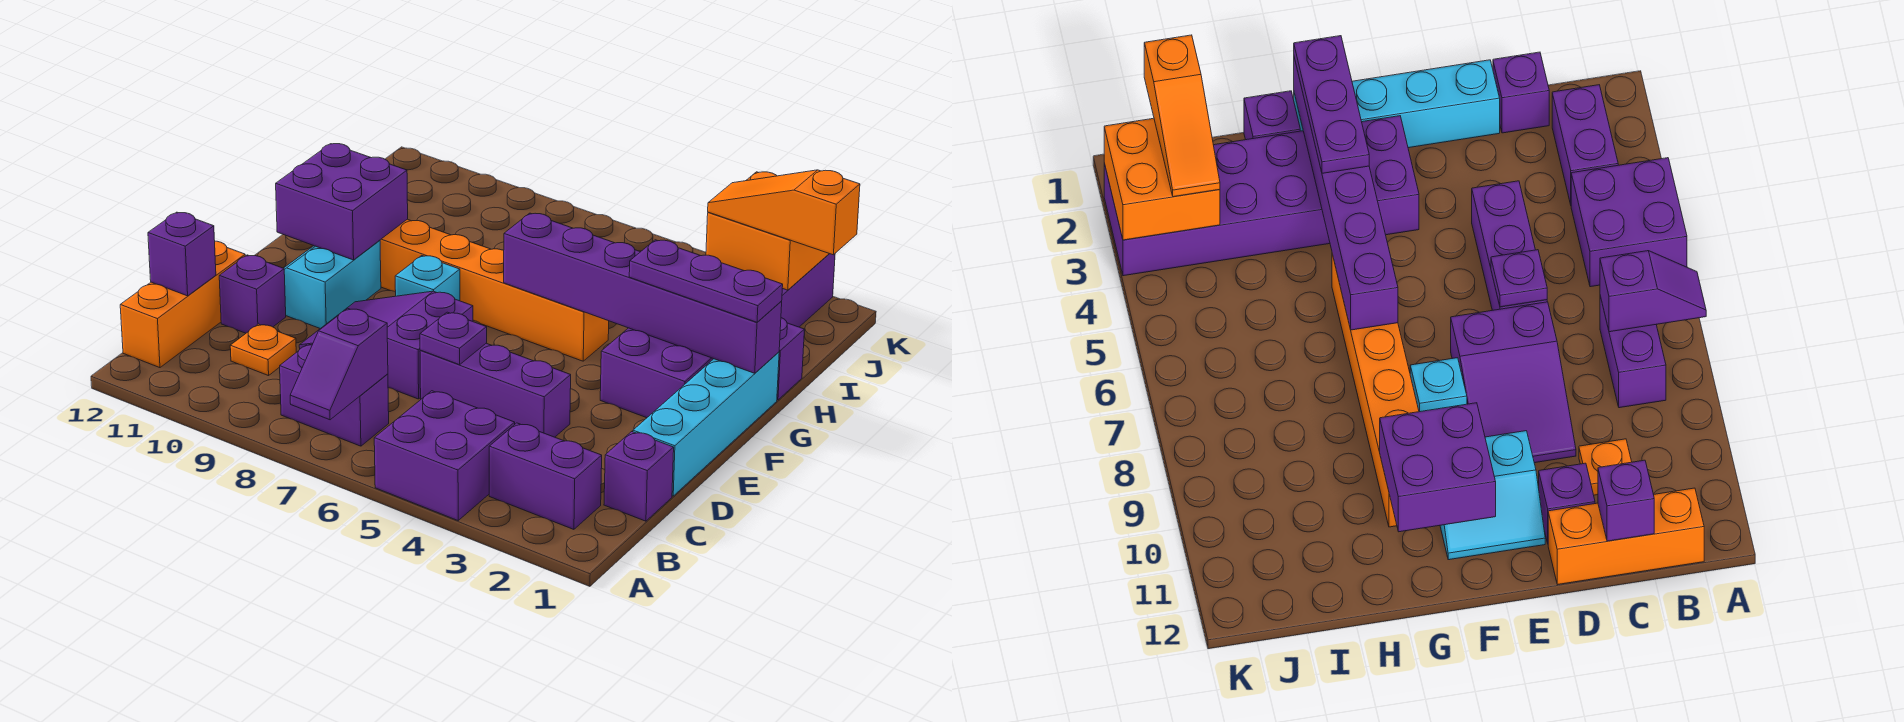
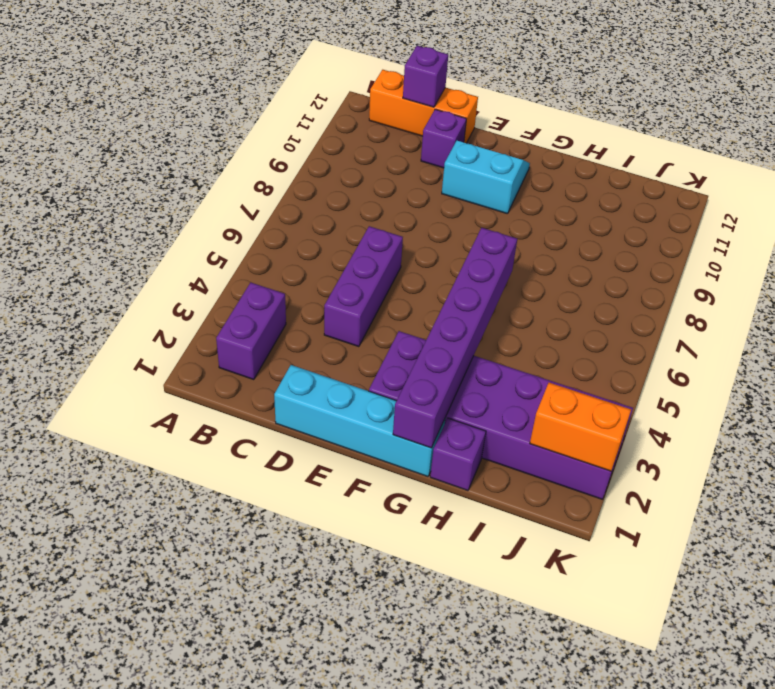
orange 1x2 brick [530,383,631,471] -> orange 2x2 brick [706,172,829,290]
none -> purple 2x2 brick [374,391,515,520]
none -> purple 1x2 brick [280,344,389,446]
none -> purple 1x1 brick [604,432,674,521]

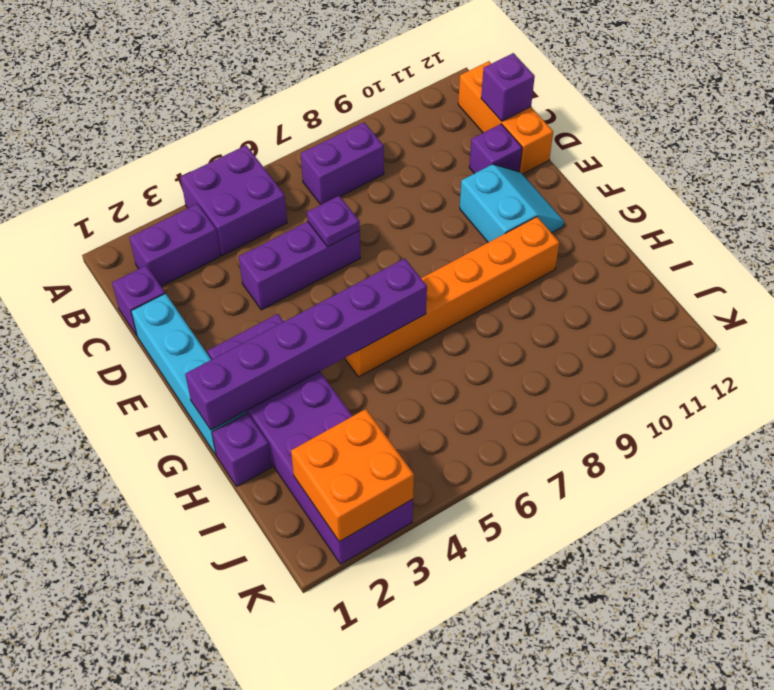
none -> orange 1x1 plate [230,324,296,376]
none -> purple 2x3 slope [299,291,473,399]
none -> cyan 1x1 brick [395,256,460,301]

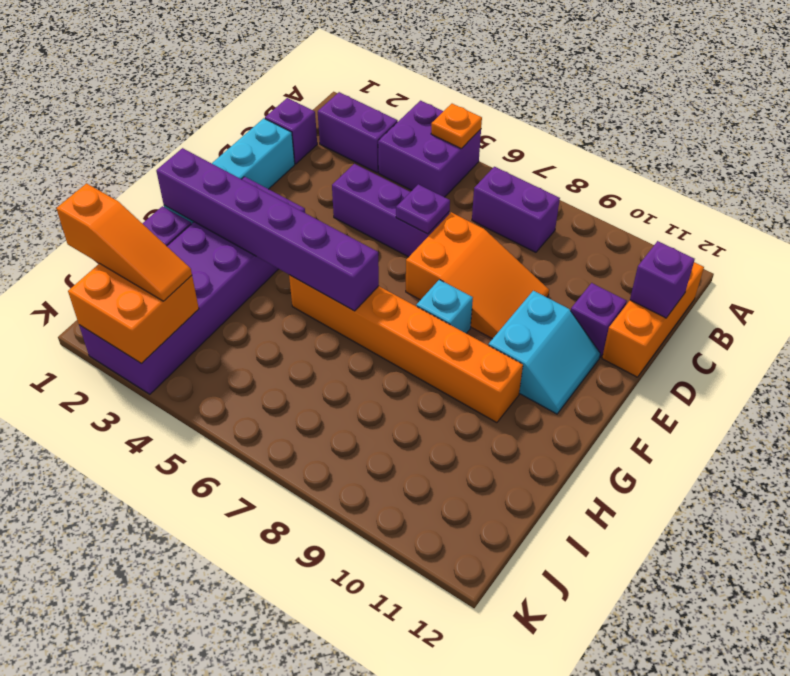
orange 1x1 plate [431,104,482,149] -> orange 1x1 plate moved to [230,324,296,376]
orange 2x3 slope [406,212,549,339] -> purple 2x3 slope [299,291,473,399]
none -> purple 1x2 slope [290,308,388,420]
none -> purple 2x2 brick [276,144,408,260]
none -> purple 1x3 plate [629,240,783,322]

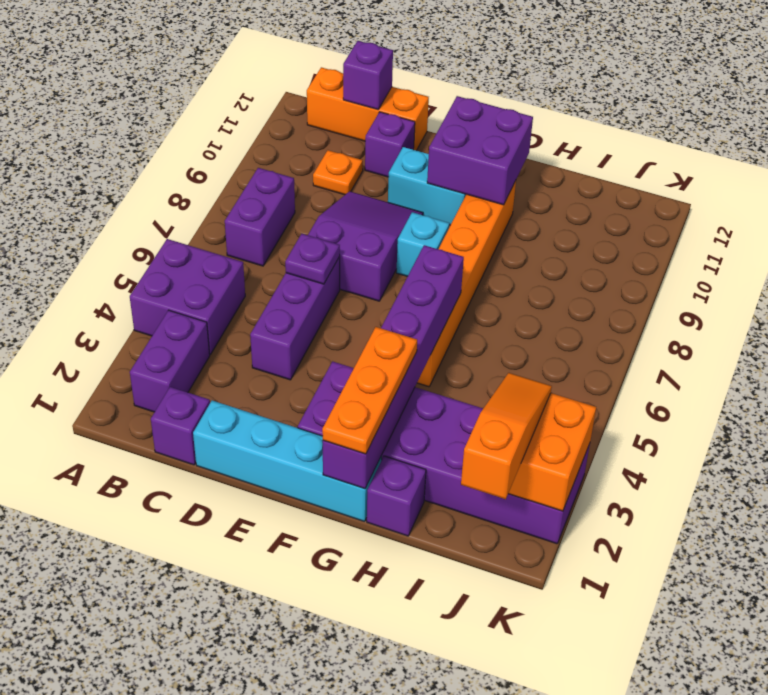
orange 1x3 plate [322,327,417,454] -> purple 1x3 plate [629,240,783,322]
none -> purple 1x2 slope [290,308,388,420]

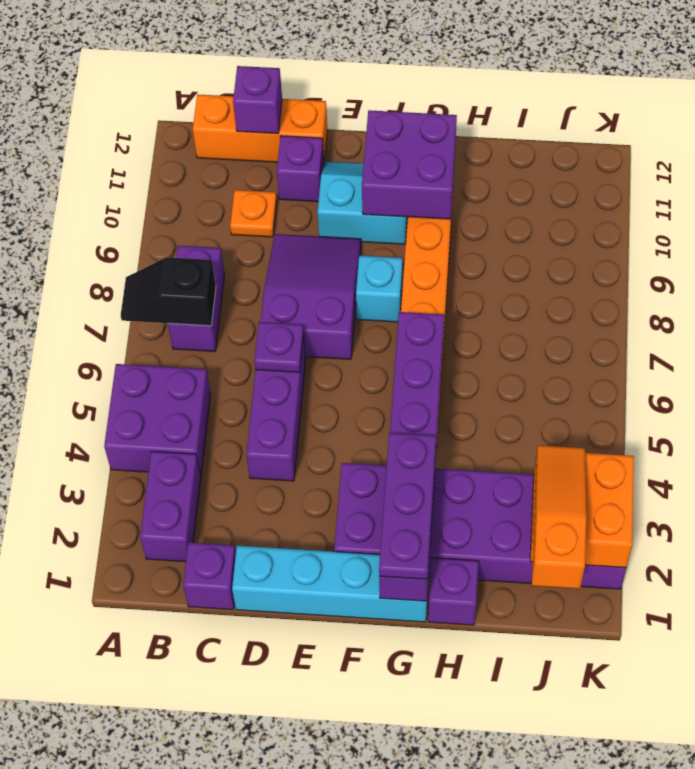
black 1x2 slope [121,257,216,326] -> purple 1x2 slope [290,308,388,420]

